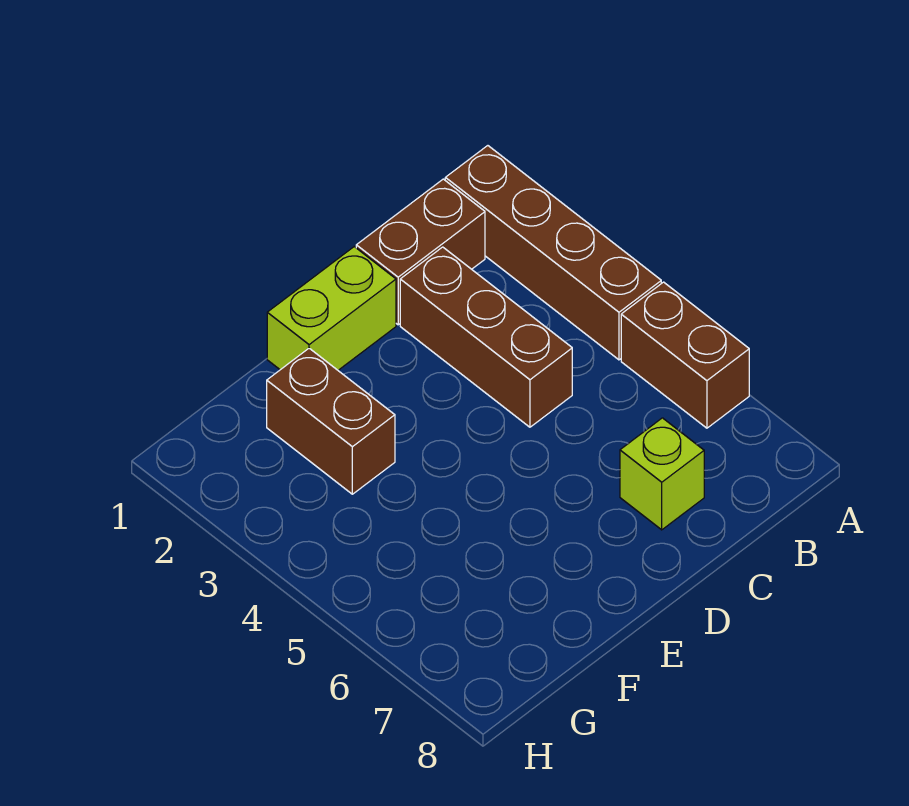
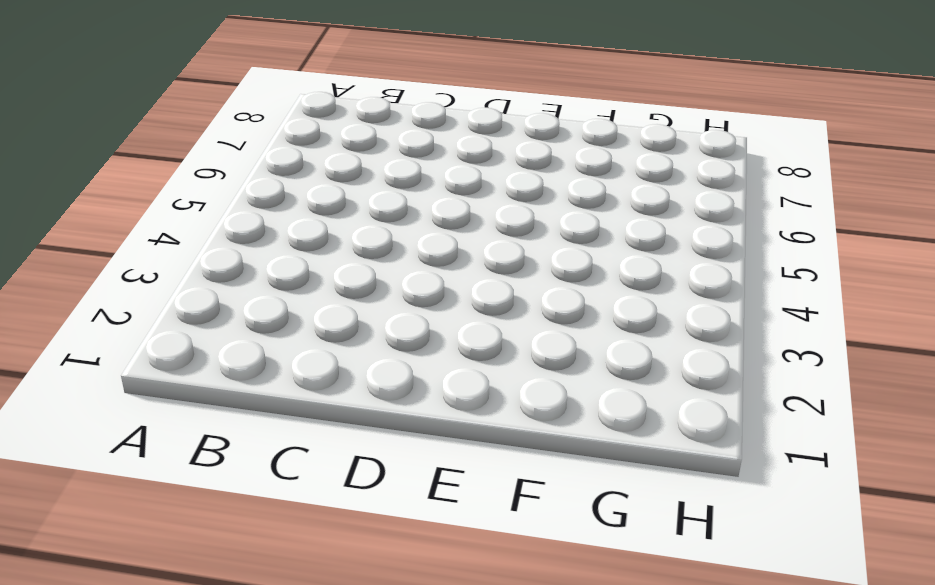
none -> brown 1x4 brick [445,146,661,360]
none -> brown 1x2 brick [621,282,749,428]

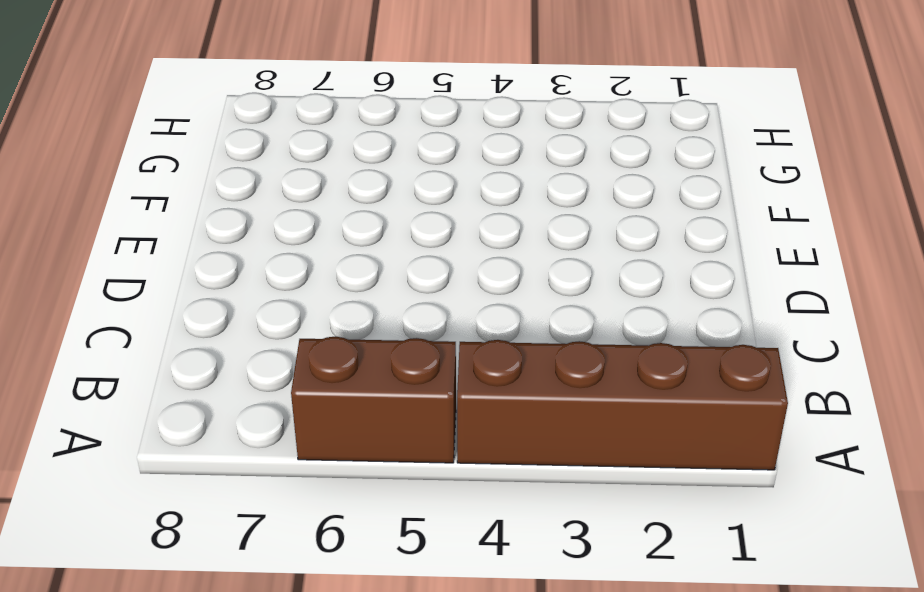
none -> brown 1x2 brick [356,179,485,325]
none -> brown 1x3 brick [400,247,572,427]

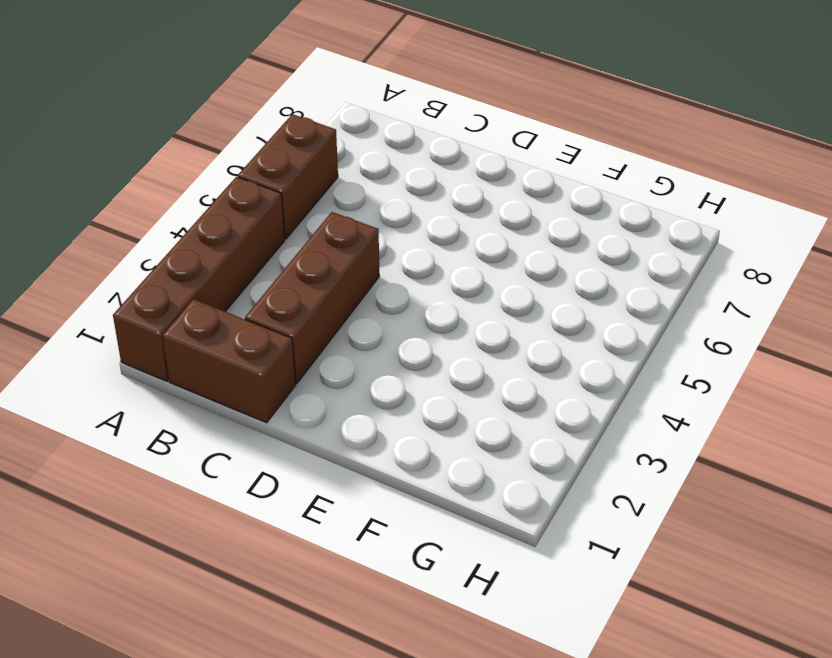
none -> lime 1x1 brick [620,418,704,530]
none -> lime 1x2 brick [267,247,396,370]

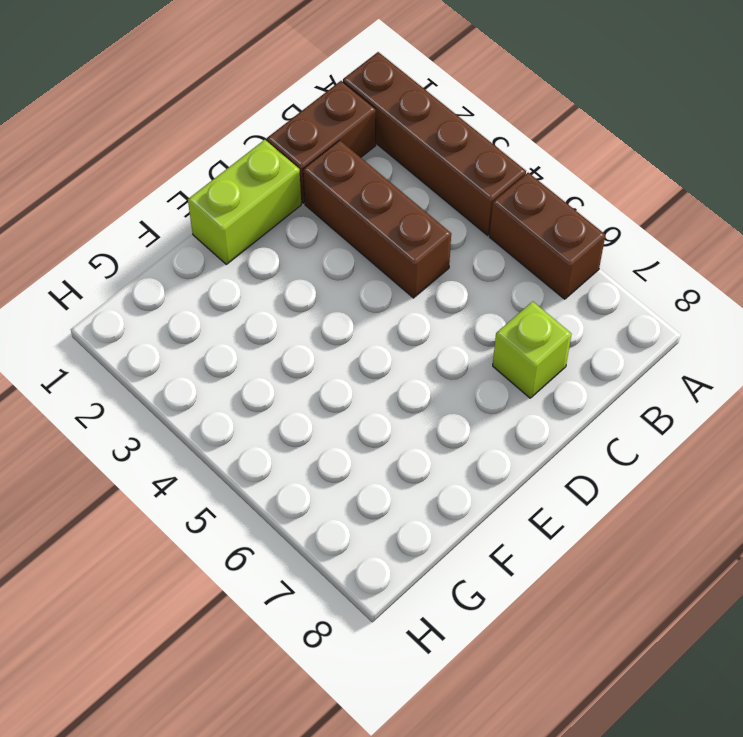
none -> brown 1x2 brick [267,348,395,494]

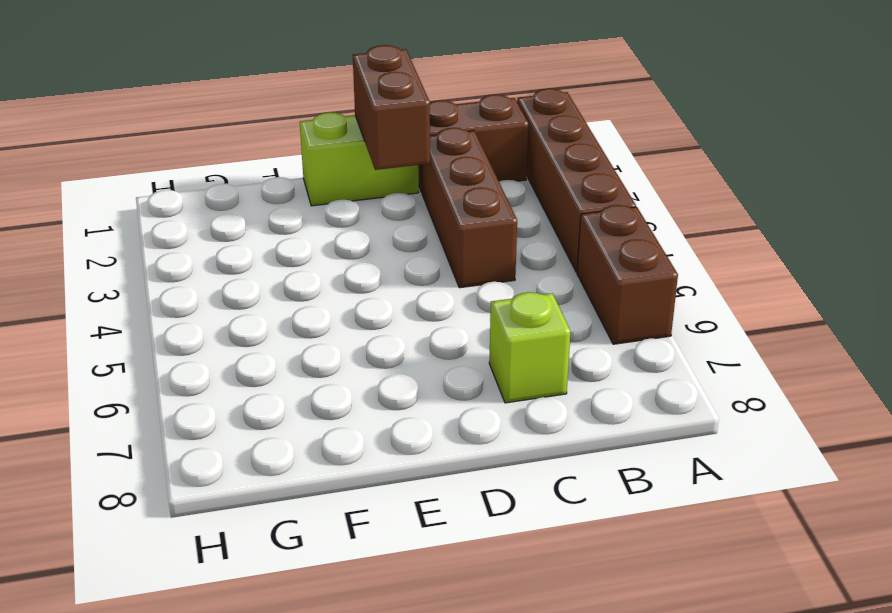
brown 1x2 brick [353,45,430,170] -> brown 1x2 brick moved to [267,348,395,494]

